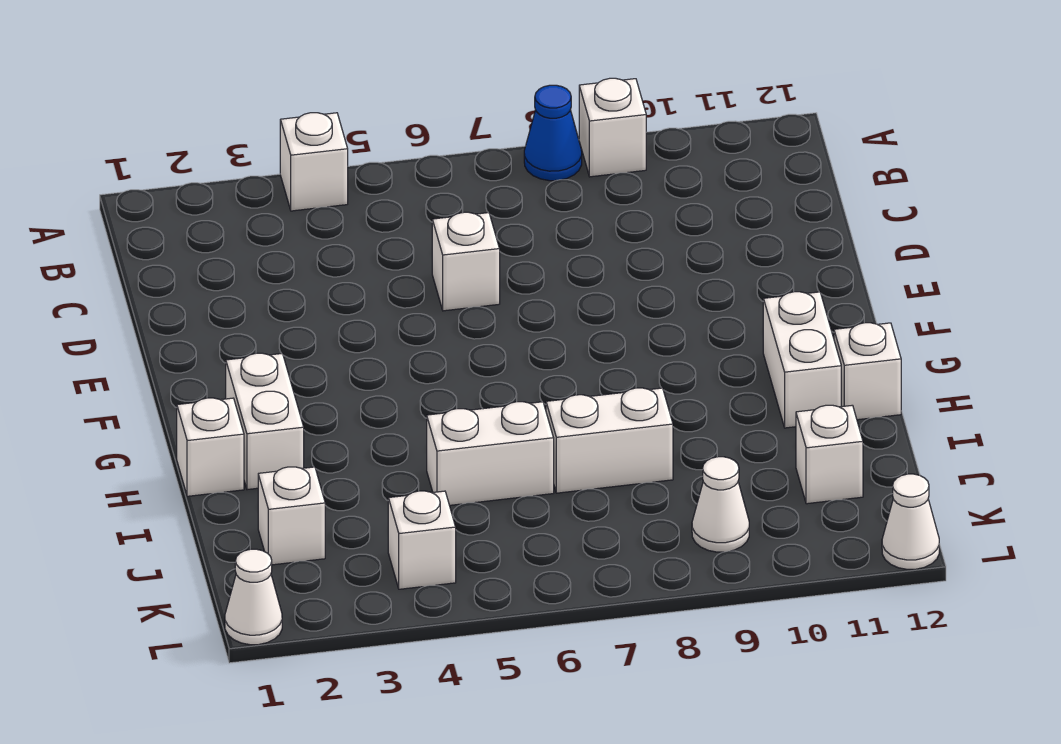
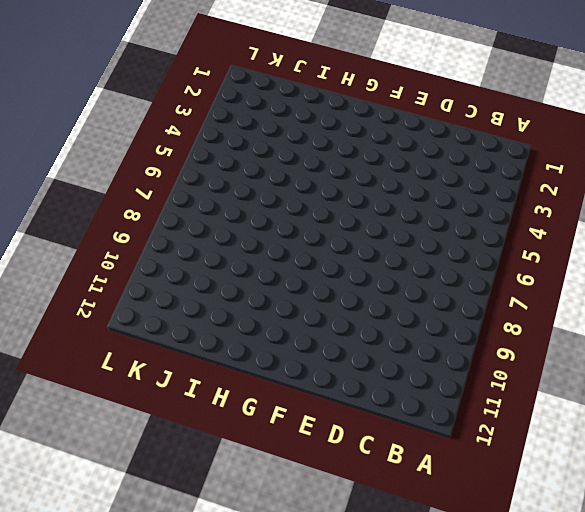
none -> white 1x1 brick [280,113,348,211]
none -> blue 1x1 cone [524,85,582,181]
none -> white 1x1 brick [579,78,646,177]

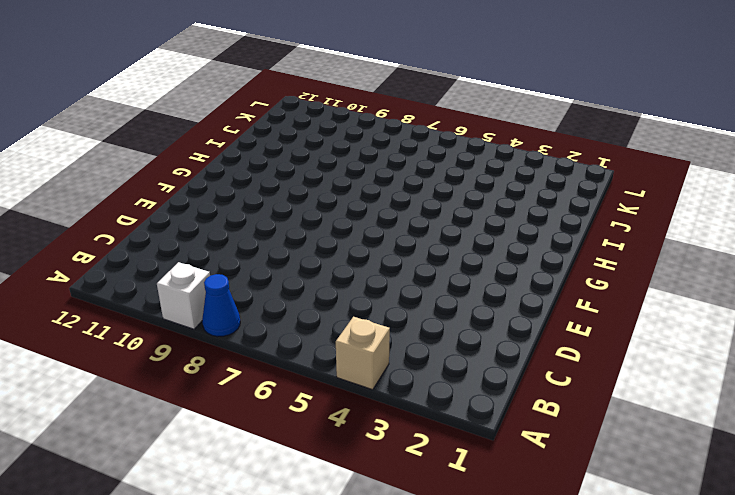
tan 1x1 brick [336,317,390,390] -> white 1x1 brick [280,113,348,211]
none -> white 1x1 brick [432,212,500,311]
none -> white 1x2 brick [226,353,304,490]
none -> white 1x2 brick [763,292,841,428]

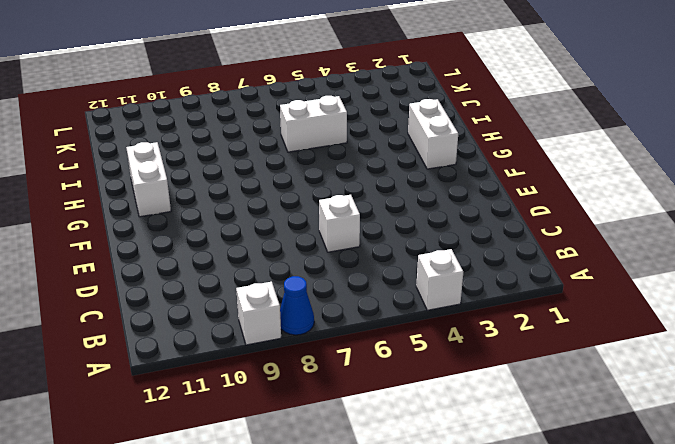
none -> white 1x1 brick [177,398,244,496]
none -> white 1x1 brick [834,323,901,420]
none -> white 1x2 brick [546,388,673,493]

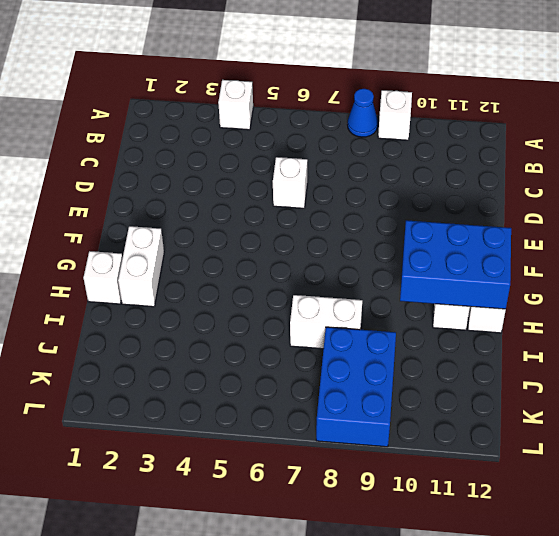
blue 2x3 brick [400,220,511,309] -> none
blue 2x3 brick [316,327,396,447] -> white 1x1 cone [692,457,749,552]
none -> white 1x2 brick [427,402,554,505]
none -> white 1x1 brick [258,467,325,565]
none -> white 1x1 brick [796,405,863,504]

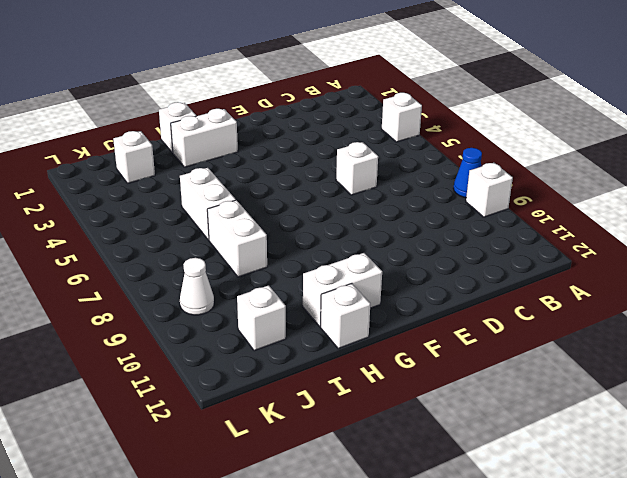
none -> white 1x1 brick [388,491,456,589]
none -> white 1x1 cone [225,549,282,645]
none -> white 1x1 cone [882,474,939,569]

